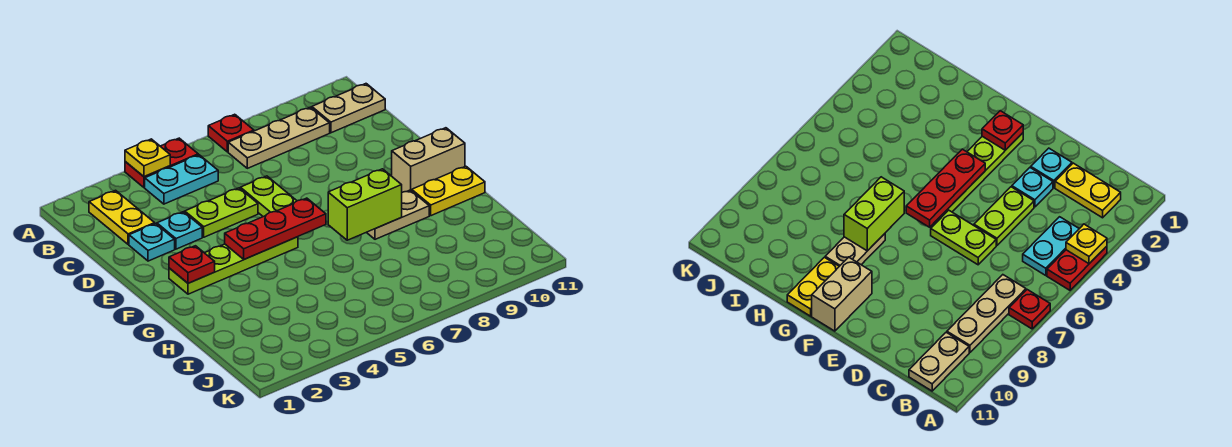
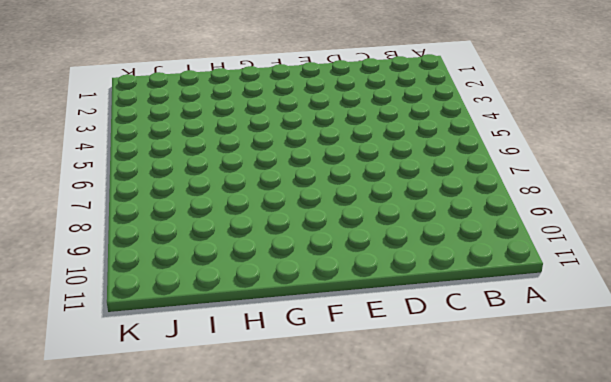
none -> red 1x2 plate [125,138,198,187]
none -> red 1x1 plate [208,114,254,152]
none -> yellow 1x2 plate [89,190,155,245]

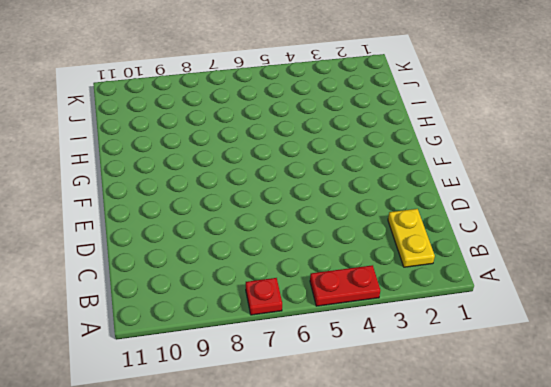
none -> cyan 1x2 plate [145,155,218,204]
none -> tan 1x3 plate [228,107,330,168]
none -> tan 1x2 plate [312,84,385,133]

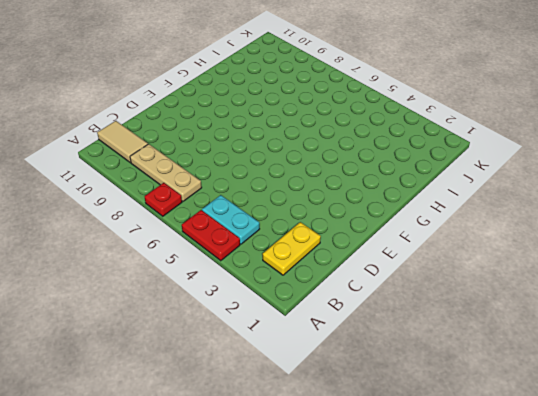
tan 1x2 tile [97,121,148,163] -> tan 1x2 plate [312,84,385,133]
none -> cyan 1x1 plate [129,224,175,261]
none -> cyan 1x1 plate [157,212,202,249]
none -> lime 1x2 plate [185,188,258,237]

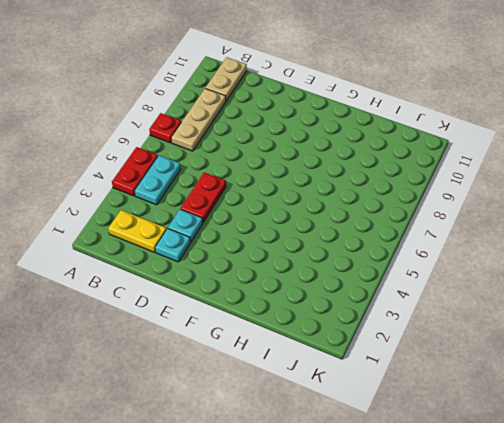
red 1x2 plate [181,172,226,222] -> lime 1x2 plate [185,188,258,237]
none -> lime 1x2 plate [240,176,297,217]
none -> lime 1x4 plate [169,237,298,294]
none -> tan 1x2 brick [392,128,465,192]

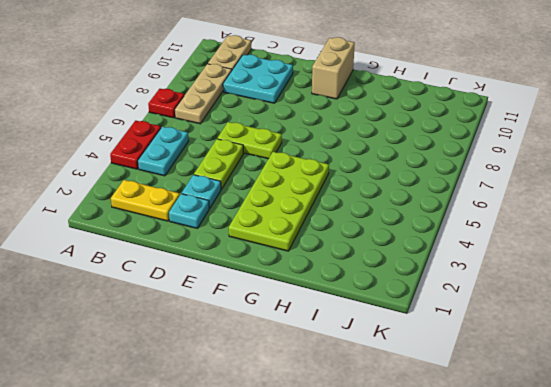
cyan 2x2 plate [223,55,293,103] -> none
lime 2x4 plate [229,152,329,251] -> lime 1x4 plate [169,237,298,294]
none -> tan 1x2 plate [367,190,429,239]
none -> yellow 1x2 plate [412,166,485,216]
none -> yellow 1x1 plate [125,139,170,177]

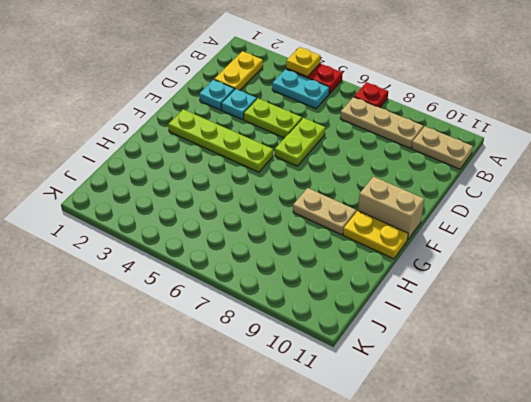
none -> red 1x1 plate [169,246,215,283]
none -> red 1x3 plate [225,198,326,259]
none -> lime 1x2 brick [328,169,402,240]

